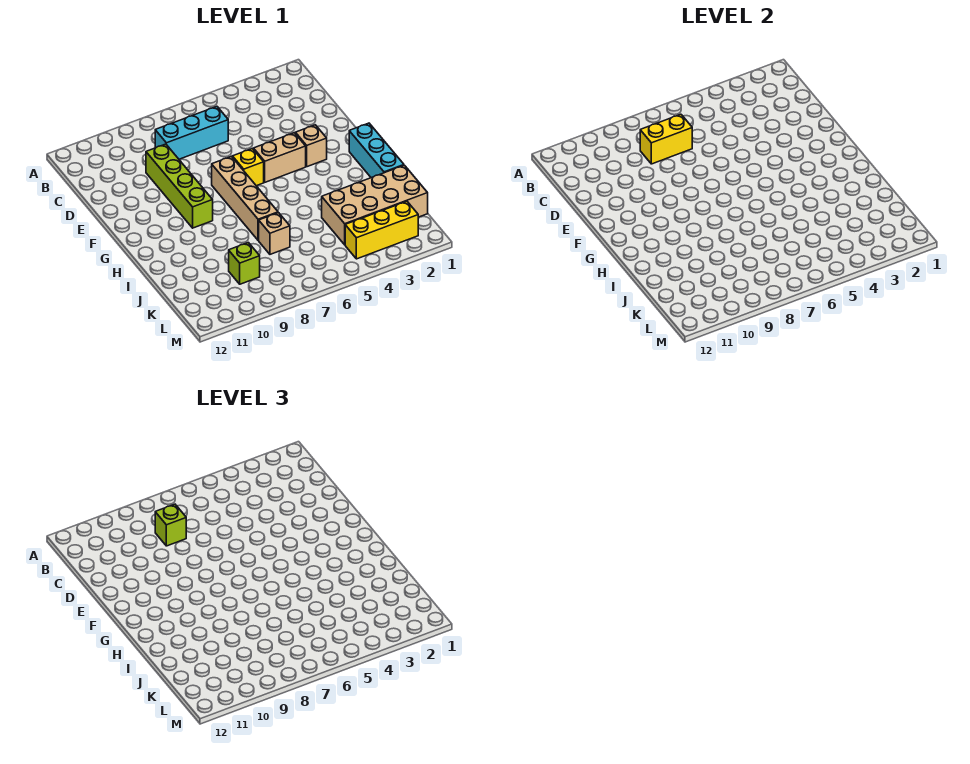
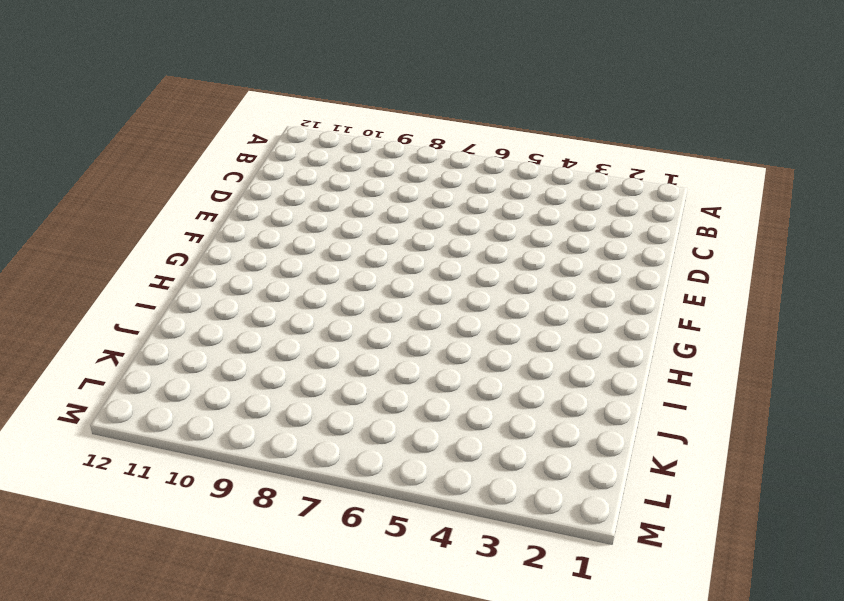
none -> cyan 1x3 brick [155,106,228,159]
none -> lime 1x4 brick [146,144,213,228]
none -> tan 1x1 brick [295,125,327,167]

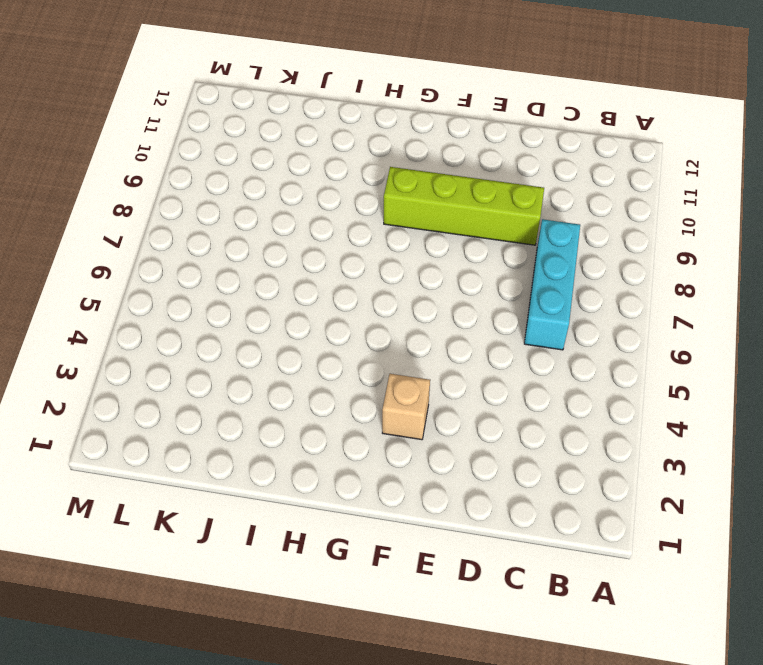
none -> tan 1x2 brick [253,133,306,182]
none -> yellow 1x1 brick [233,149,264,186]
none -> tan 1x4 brick [212,156,278,240]

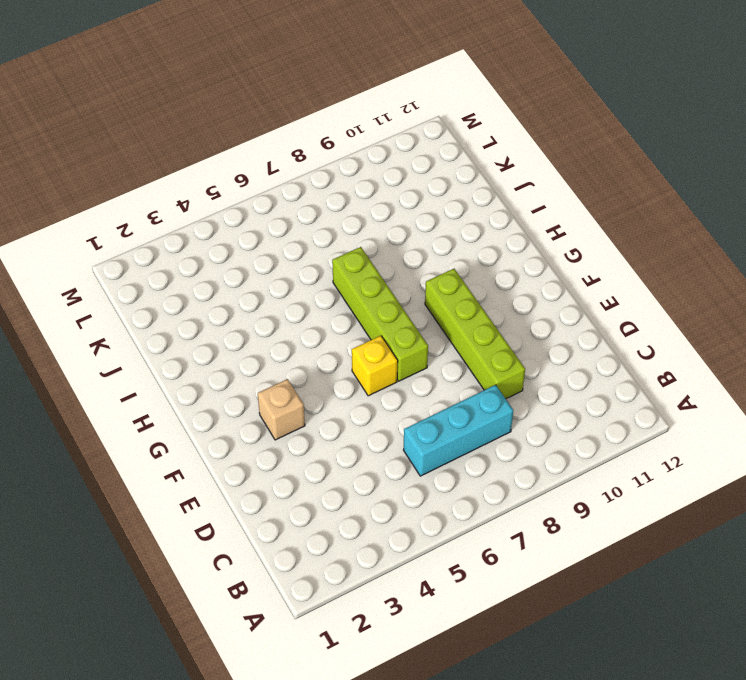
lime 1x4 brick [332,247,428,381] -> tan 1x4 brick [212,156,278,240]
none -> tan 1x2 brick [253,133,306,182]
none -> cyan 1x3 brick [349,123,404,178]
none -> tan 2x4 brick [322,165,428,245]

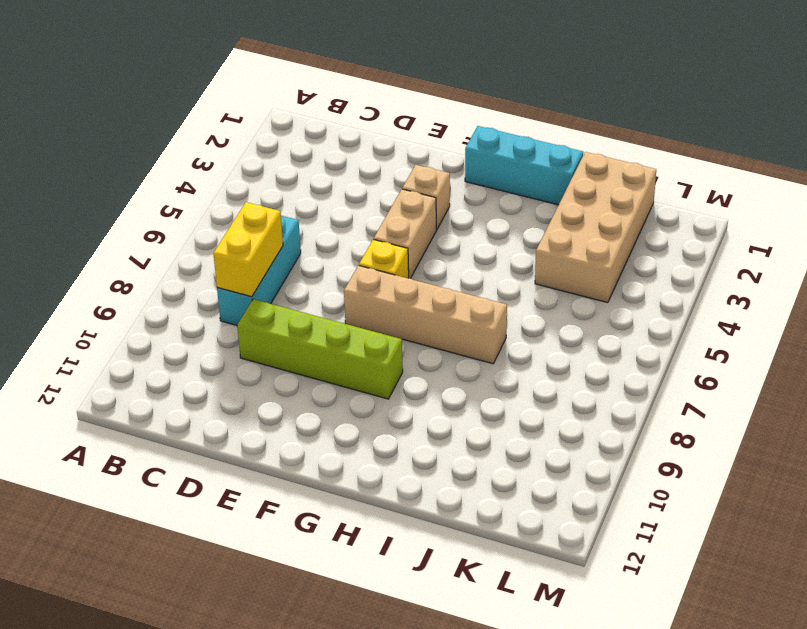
none -> tan 1x1 brick [259,213,290,254]
none -> lime 1x1 brick [229,243,260,284]
none -> yellow 1x3 brick [345,201,418,259]

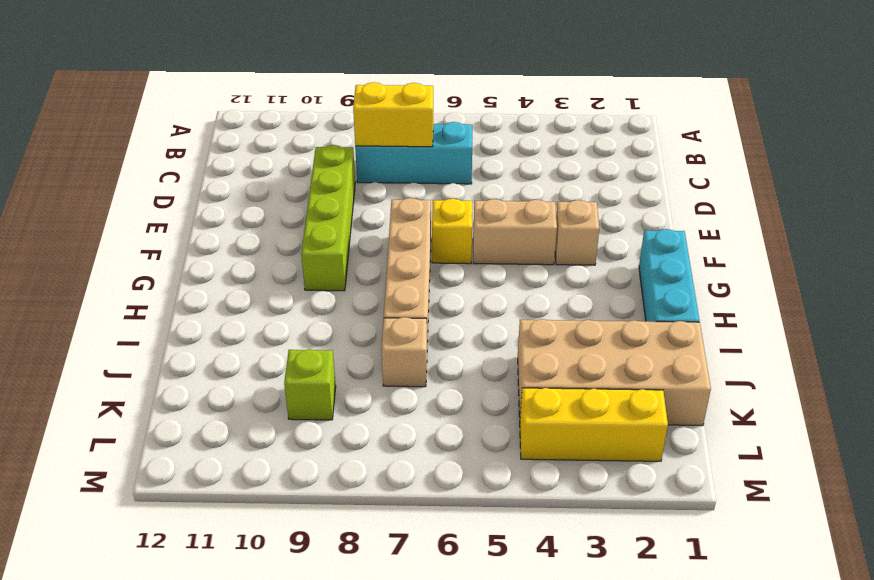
none -> lime 1x1 brick [155,504,186,546]

